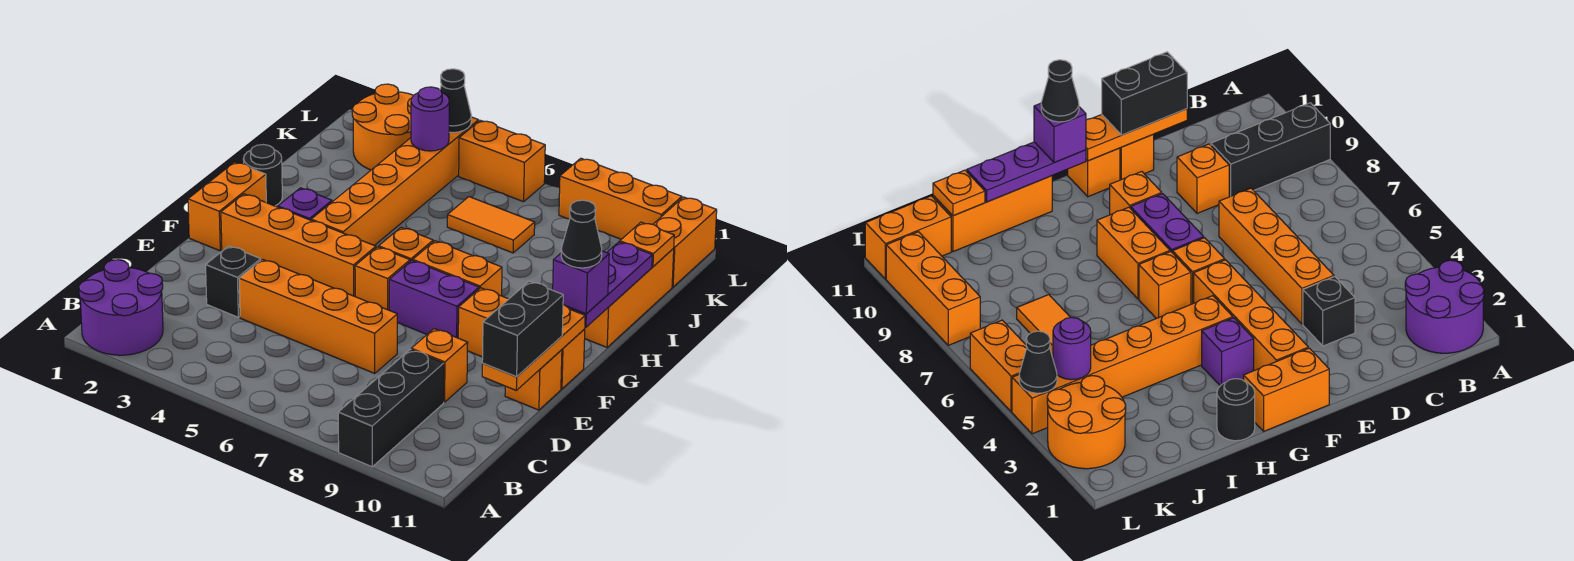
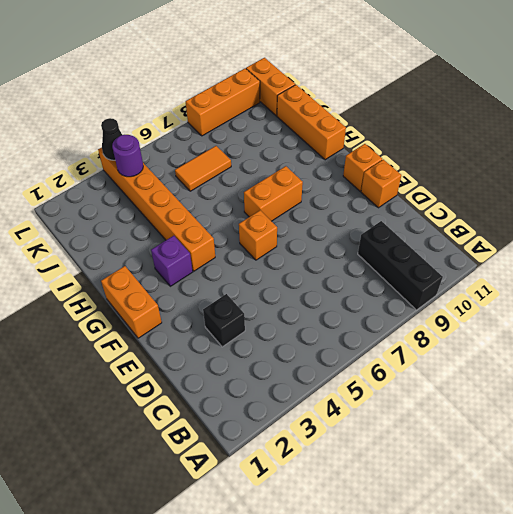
none -> purple 2x2 round brick [79,260,163,355]
none -> orange 1x4 brick [239,259,397,373]
none -> orange 1x1 brick [411,329,468,402]
none -> orange 1x4 brick [221,194,376,296]

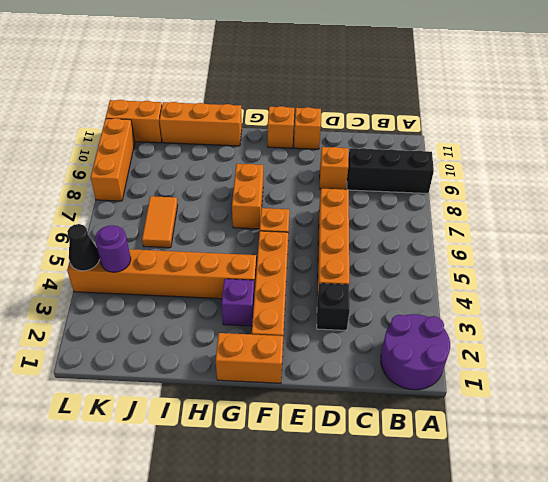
none -> purple 1x2 brick [389,261,479,338]
none -> orange 1x1 brick [458,288,508,357]
none -> orange 1x1 brick [379,228,433,261]
none -> black 1x1 round brick [243,145,282,206]

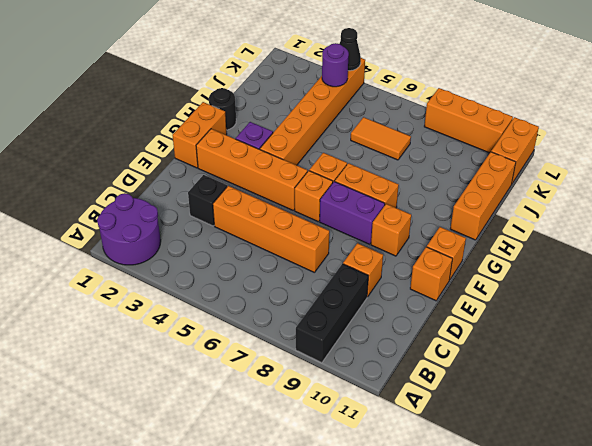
none -> orange 2x2 round brick [352,84,414,170]
none -> orange 1x2 brick [459,120,545,202]
none -> orange 1x3 plate [482,305,585,390]
none -> purple 1x3 plate [568,242,652,327]

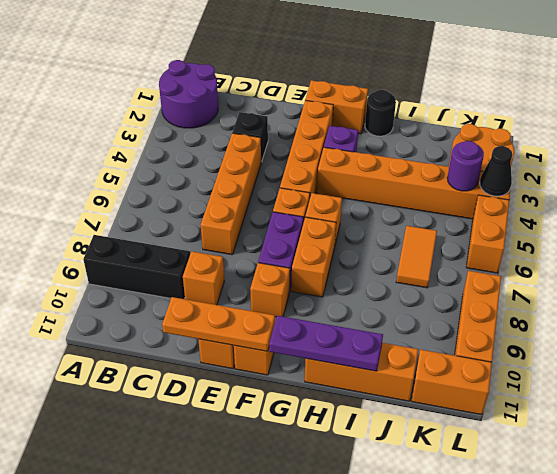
none -> orange 1x1 plate [620,222,674,267]
none -> black 1x2 brick [482,281,563,377]
none -> purple 1x1 brick [553,251,609,314]
none -> black 1x1 cone [561,200,602,268]

